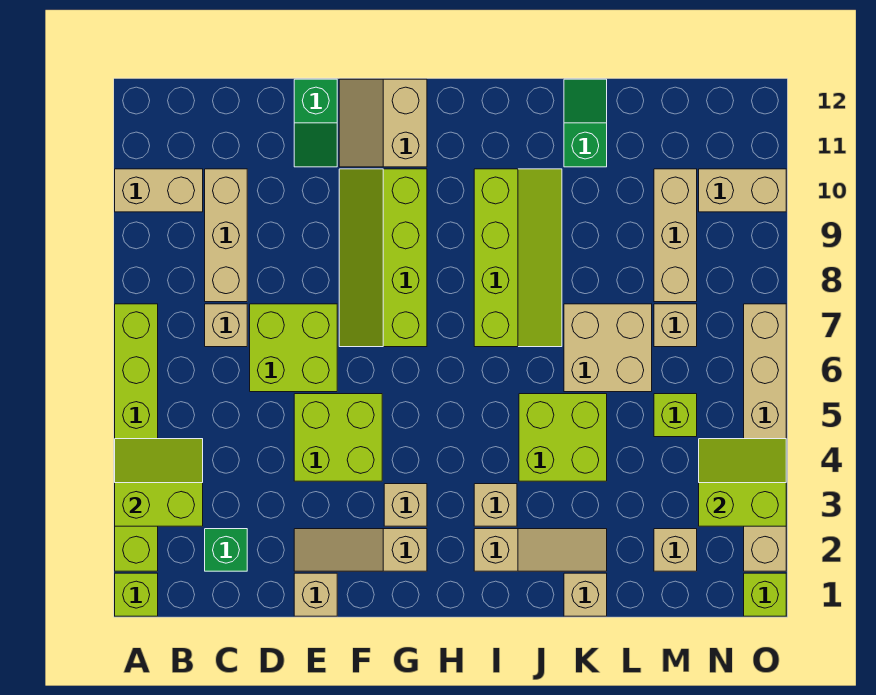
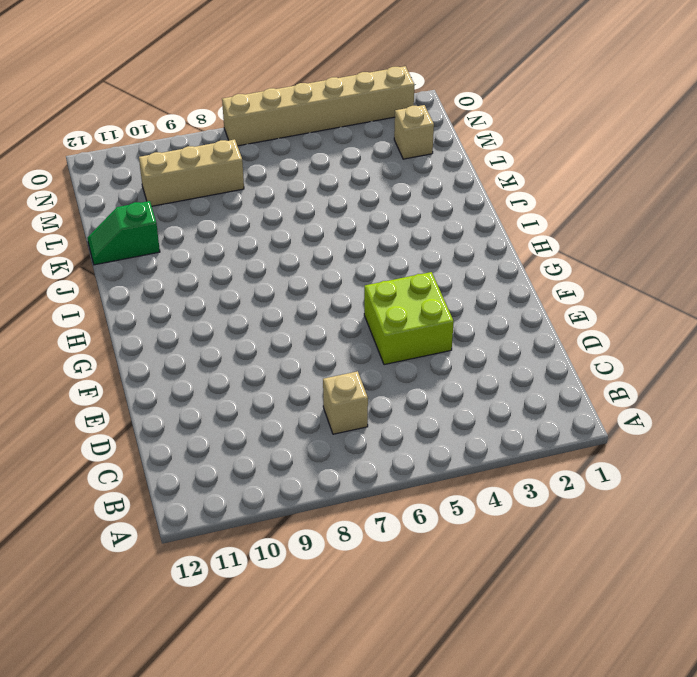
none -> lime 1x1 brick [115,573,158,616]
none -> lime 1x6 brick [115,304,158,571]
none -> tan 1x2 brick [115,169,203,212]
none -> green 1x1 brick [205,529,247,571]

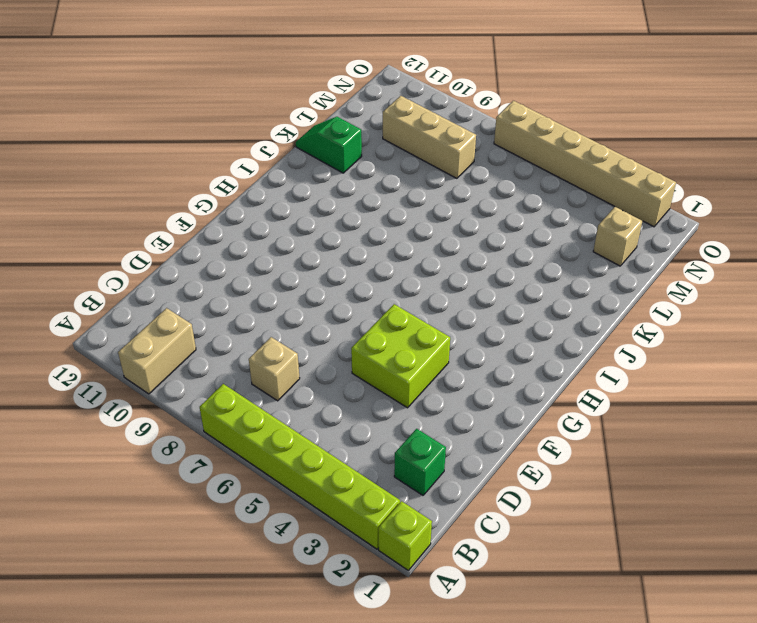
none -> tan 1x3 brick [205,169,247,302]
none -> lime 2x2 brick [250,304,337,392]
none -> tan 1x1 brick [294,573,337,616]
none -> tan 1x3 slope [294,529,427,571]

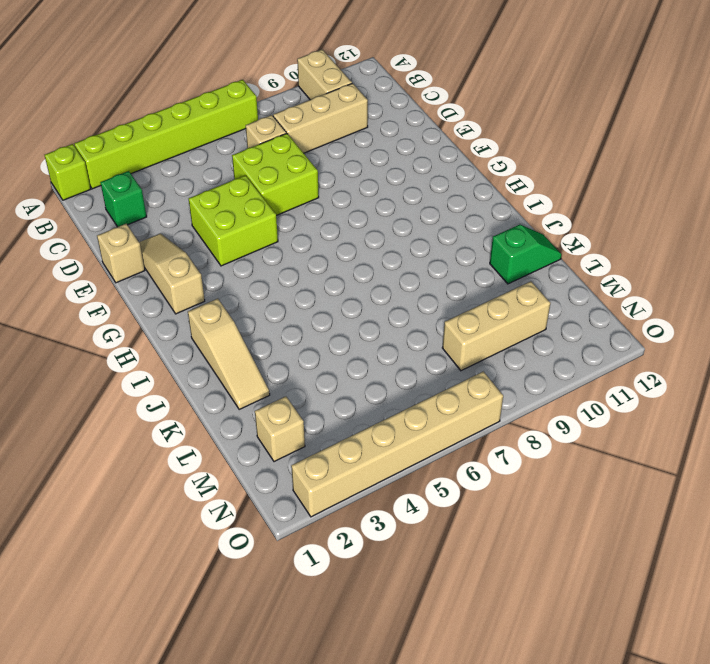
none -> green 1x2 slope [294,79,337,167]
none -> lime 2x4 slope [339,169,427,347]
none -> tan 2x2 slope [339,79,427,167]
none -> tan 1x1 brick [384,484,427,526]

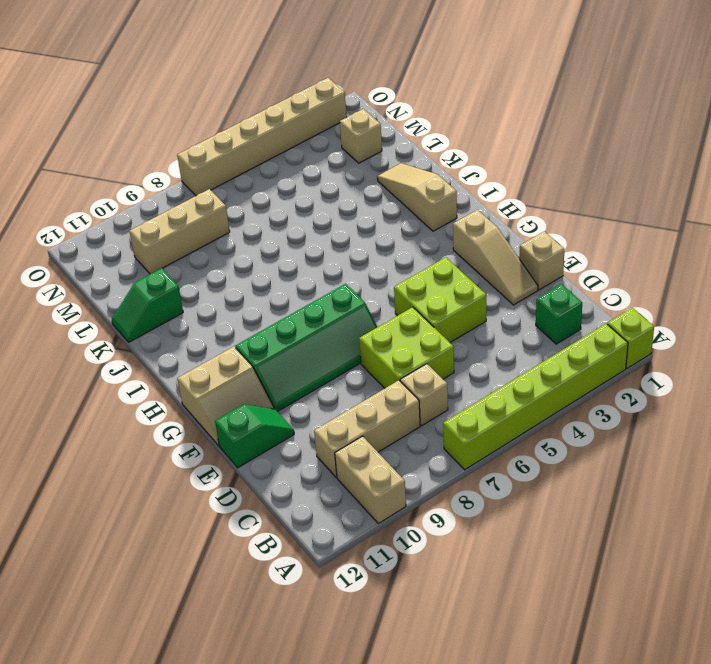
green 2x4 slope [236,284,377,412] -> lime 2x4 slope [339,169,427,347]
none -> tan 1x1 brick [384,484,427,526]
none -> tan 1x1 brick [474,484,517,526]
none -> lime 2x4 slope [474,169,562,347]
none -> lime 2x2 brick [519,394,607,481]

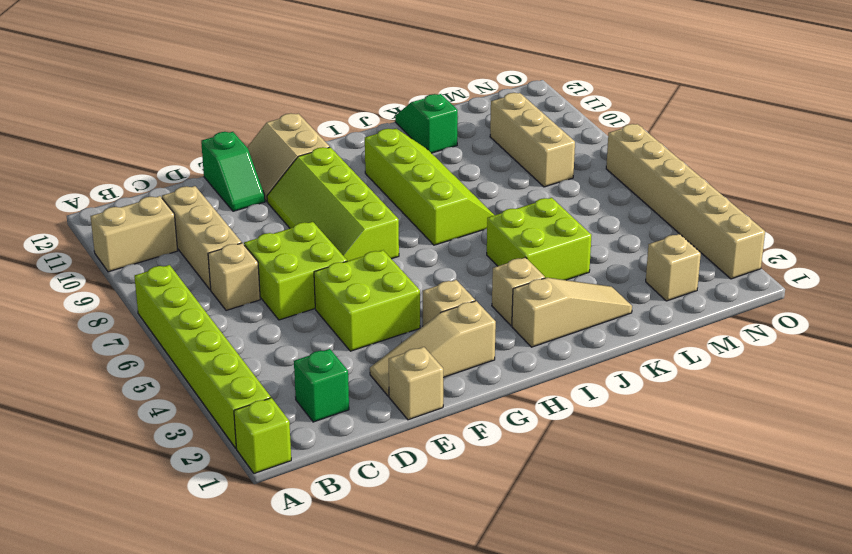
none -> tan 1x1 brick [564,573,607,616]
none -> tan 2x2 brick [564,304,652,392]
none -> lime 1x1 brick [654,394,697,437]
none -> tan 1x1 brick [654,304,697,347]

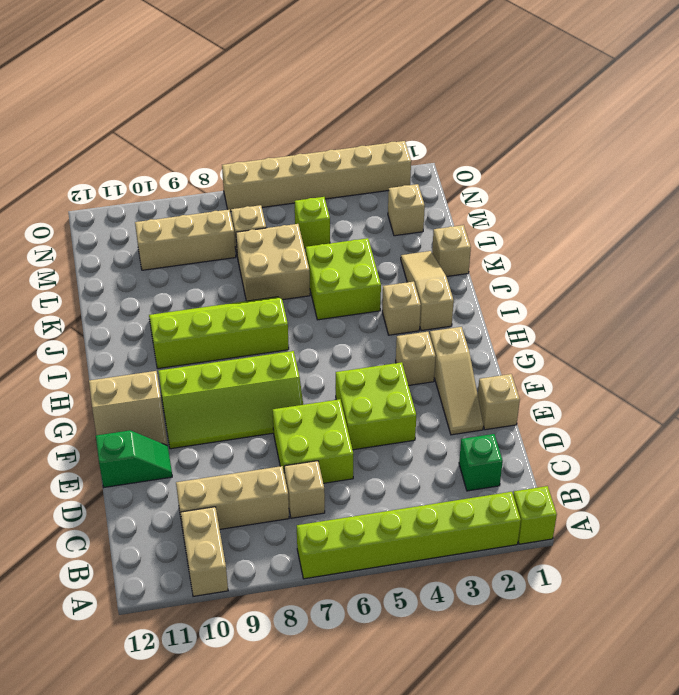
none -> green 1x2 slope [564,79,607,167]
none -> tan 1x2 brick [699,169,786,212]
none -> lime 1x1 brick [744,573,786,616]
none -> lime 2x2 slope [115,439,203,526]

